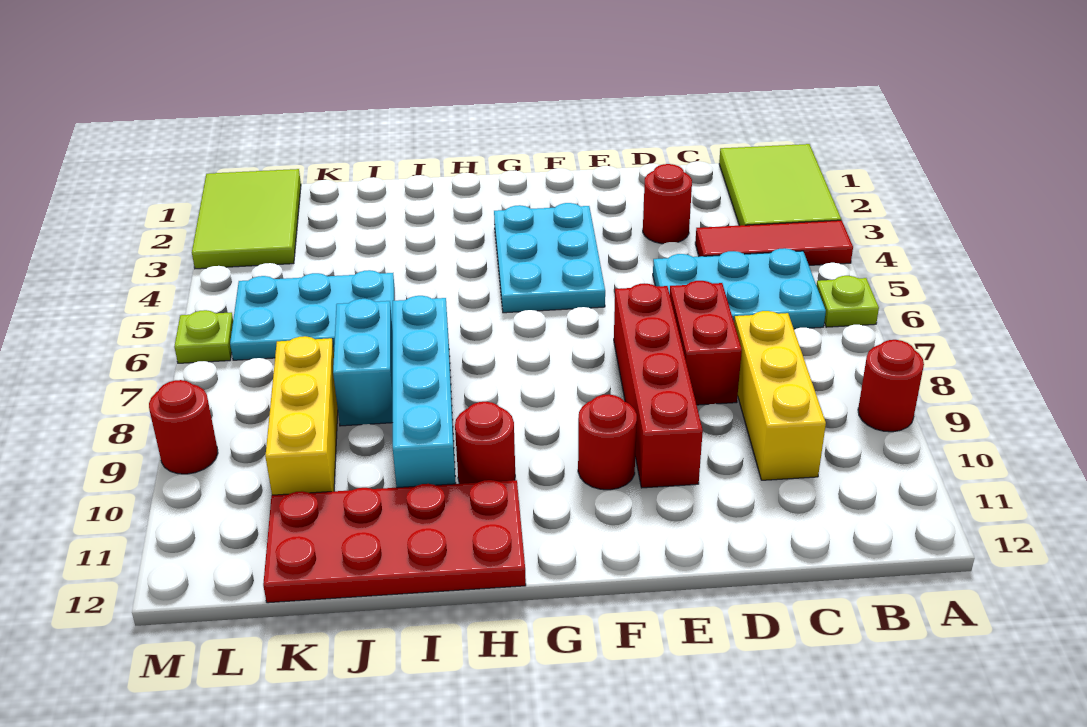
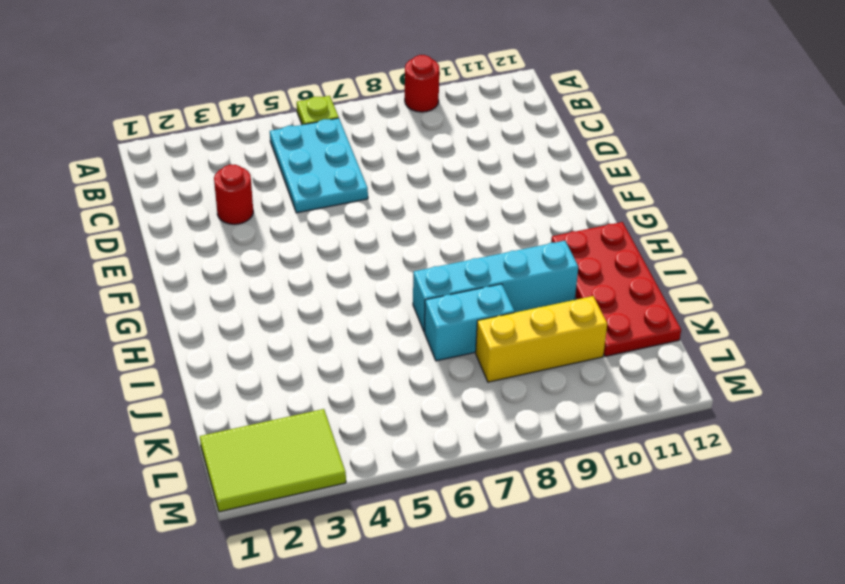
none -> lime 2x3 tile [719,144,841,226]
none -> red 1x3 tile [695,220,853,265]
none -> yellow 1x3 brick [734,311,826,480]

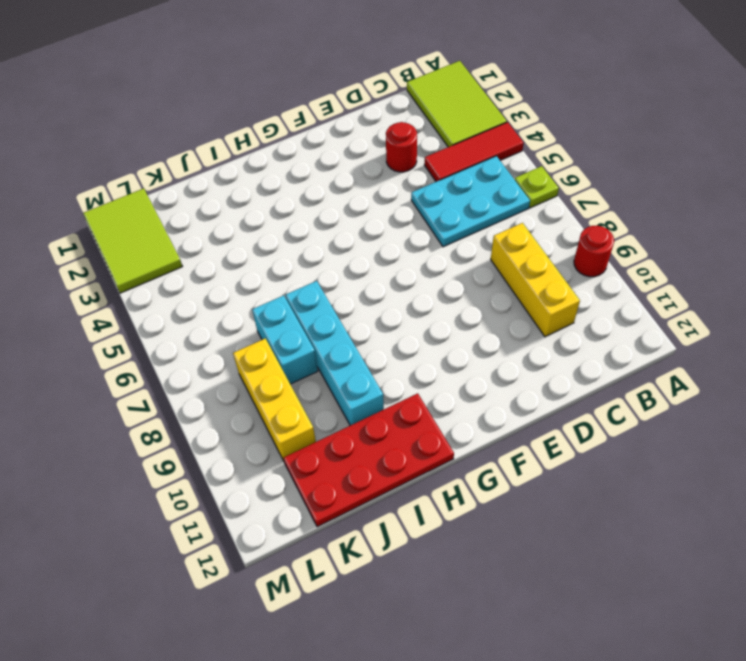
none -> red 1x2 brick [670,281,742,405]
none -> red 1x4 brick [614,284,703,488]
none -> cyan 2x3 plate [494,203,605,313]

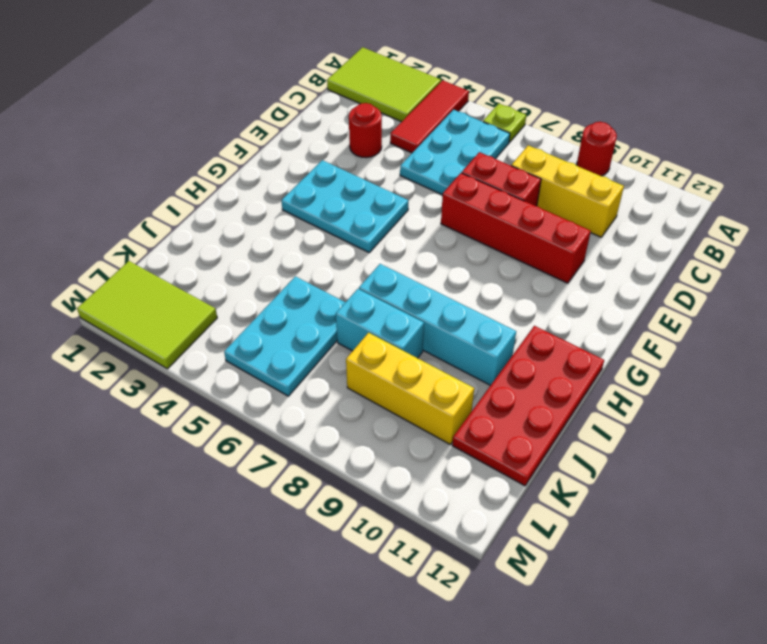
none -> red 1x1 round brick [578,394,637,490]
none -> red 1x1 round brick [455,402,515,484]
none -> lime 1x1 plate [174,310,233,363]

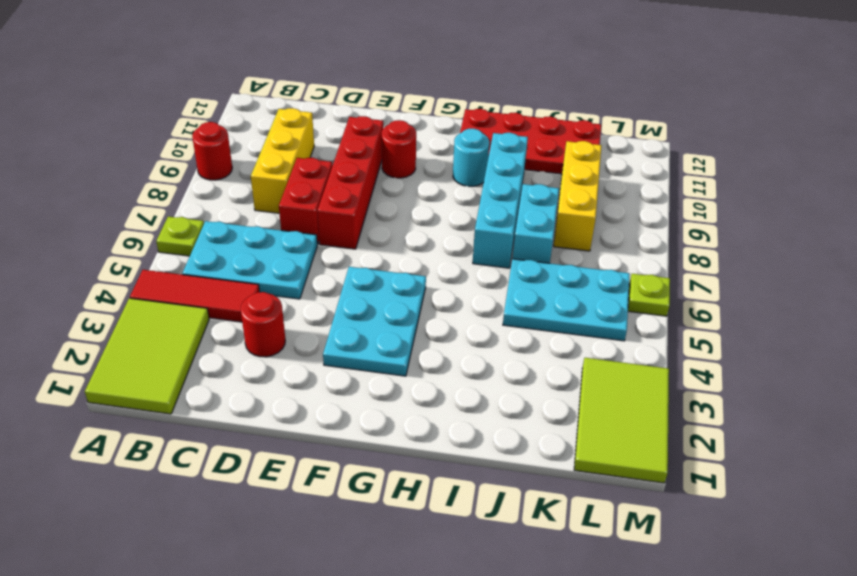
cyan 1x1 round brick [453,129,489,186] -> red 1x1 round brick [455,402,515,484]
none -> red 1x1 round brick [149,380,218,474]

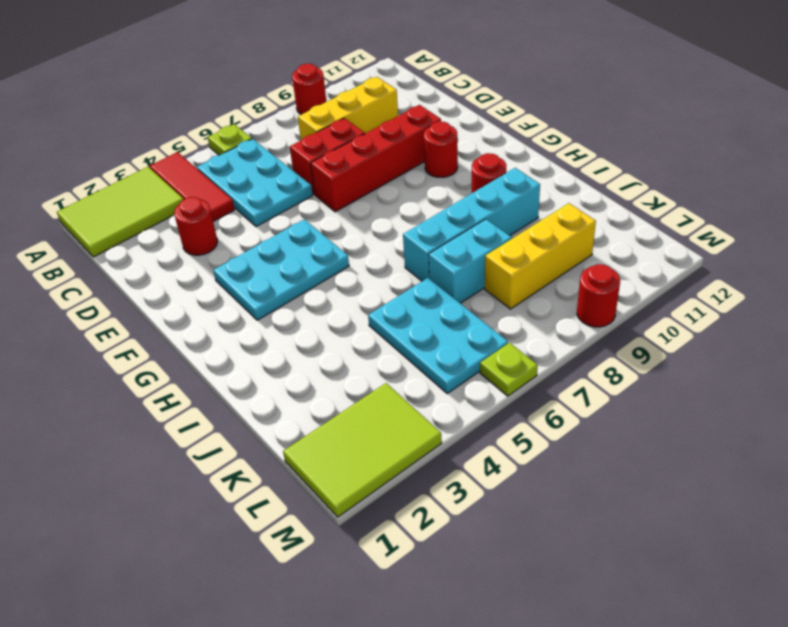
none -> red 2x4 plate [263,480,526,603]

